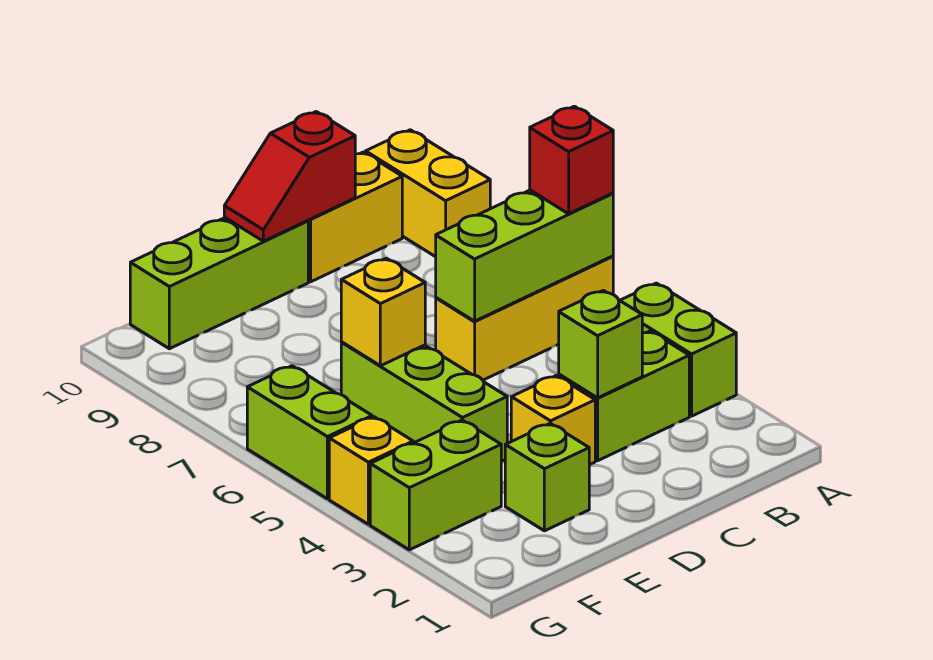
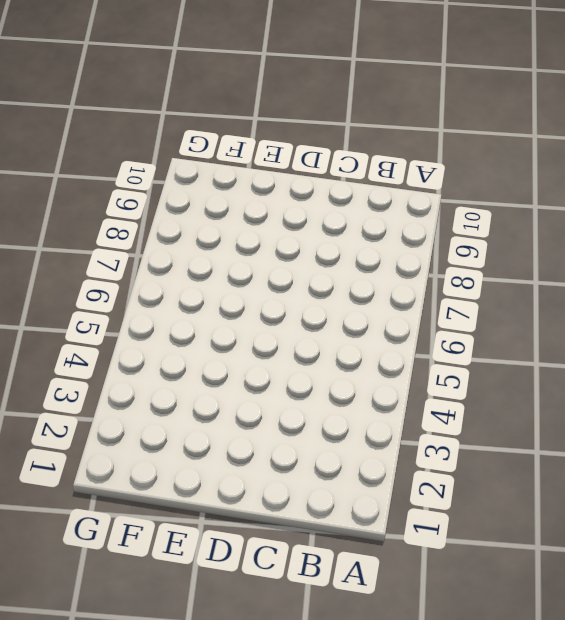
none -> lime 1x2 brick [620,283,736,416]
none -> yellow 1x3 brick [436,256,613,380]
none -> yellow 1x2 brick [366,130,490,257]

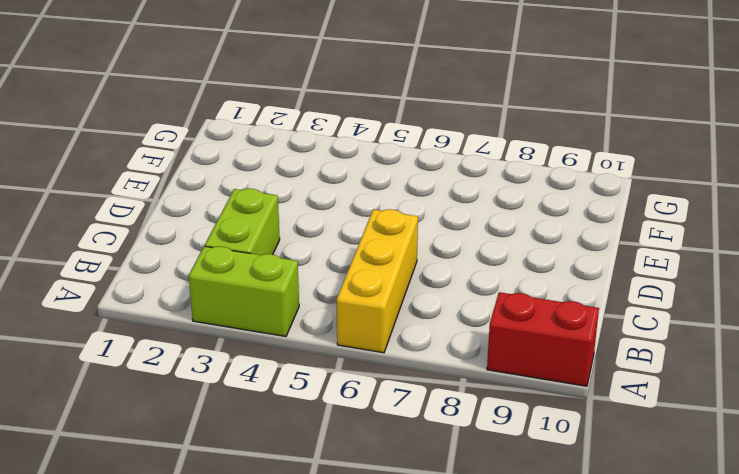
red 1x2 brick [487,292,599,386] -> yellow 1x2 brick [366,130,490,257]
none -> yellow 1x2 brick [308,152,402,282]
none -> yellow 1x1 brick [511,376,595,465]
none -> lime 1x3 brick [130,218,308,349]

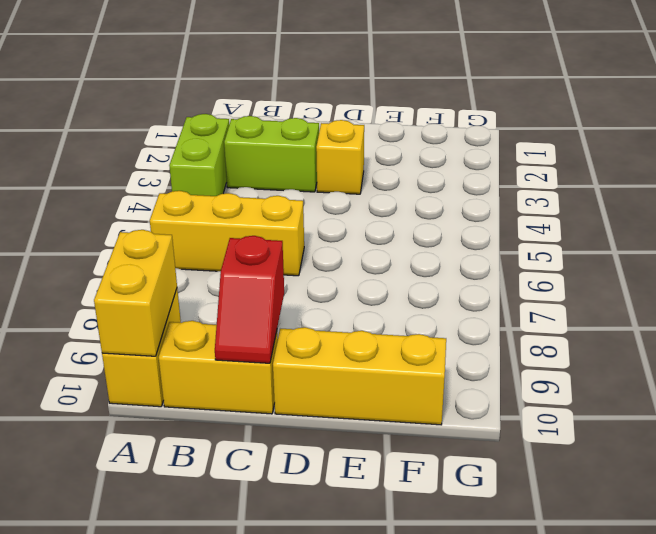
yellow 1x2 brick [94,230,177,356] -> none
red 1x2 slope [215,236,284,363] -> red 1x2 slope turned to [224,112,355,241]
yellow 1x3 brick [273,327,446,425] -> lime 1x3 brick [130,218,308,349]
none -> lime 1x1 brick [505,423,589,531]
none -> lime 1x3 brick [341,342,507,461]
none -> lime 1x2 brick [370,420,501,550]

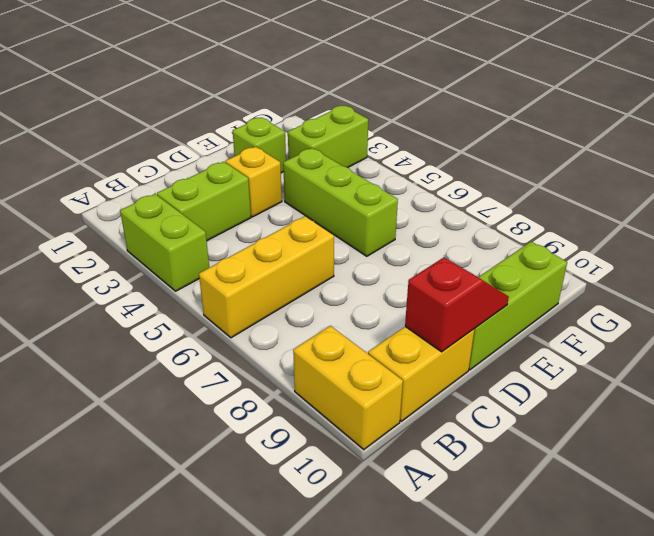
none -> yellow 1x1 brick [329,417,413,524]
none -> lime 1x2 brick [247,366,372,499]
none -> lime 1x3 brick [436,190,613,321]

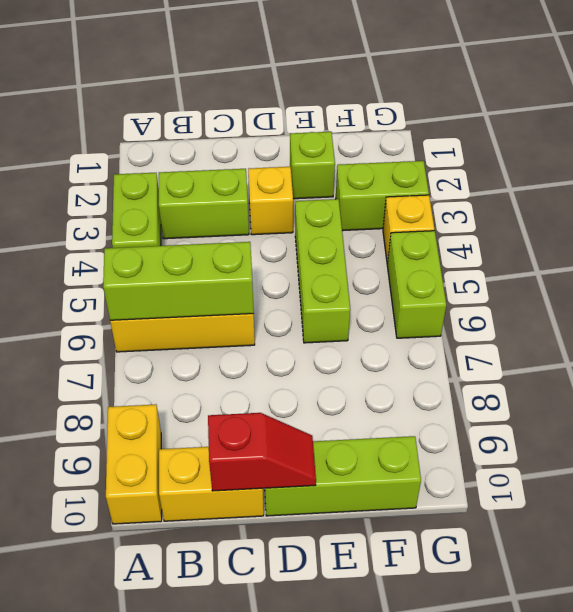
none -> lime 1x1 brick [559,290,642,398]
none -> yellow 1x1 brick [341,258,425,366]
none -> red 1x1 brick [530,106,613,214]

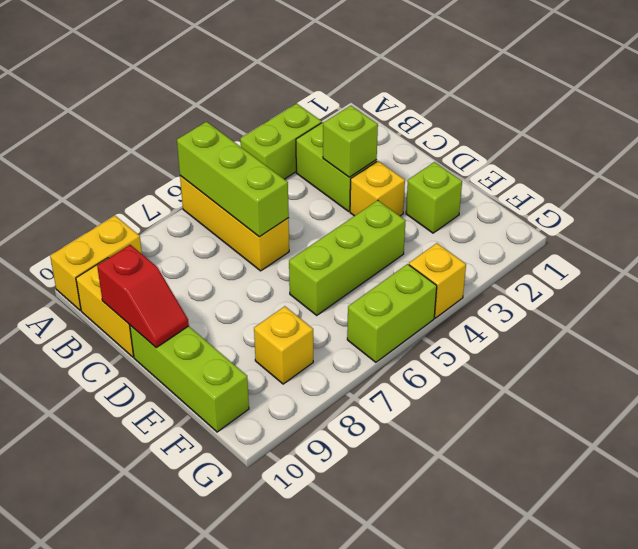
yellow 1x1 brick [254,306,313,384] -> yellow 1x1 brick moved to [341,258,425,366]
none -> lime 1x2 brick [370,420,501,550]
none -> red 1x1 brick [530,106,613,214]

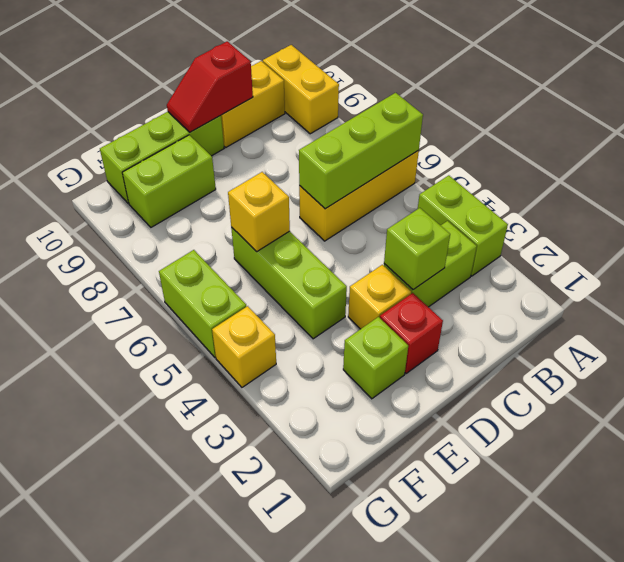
red 1x1 brick [380,293,443,374] -> red 1x1 brick moved to [530,106,613,214]
lime 1x2 brick [122,135,216,227] -> lime 1x2 brick moved to [370,420,501,550]

